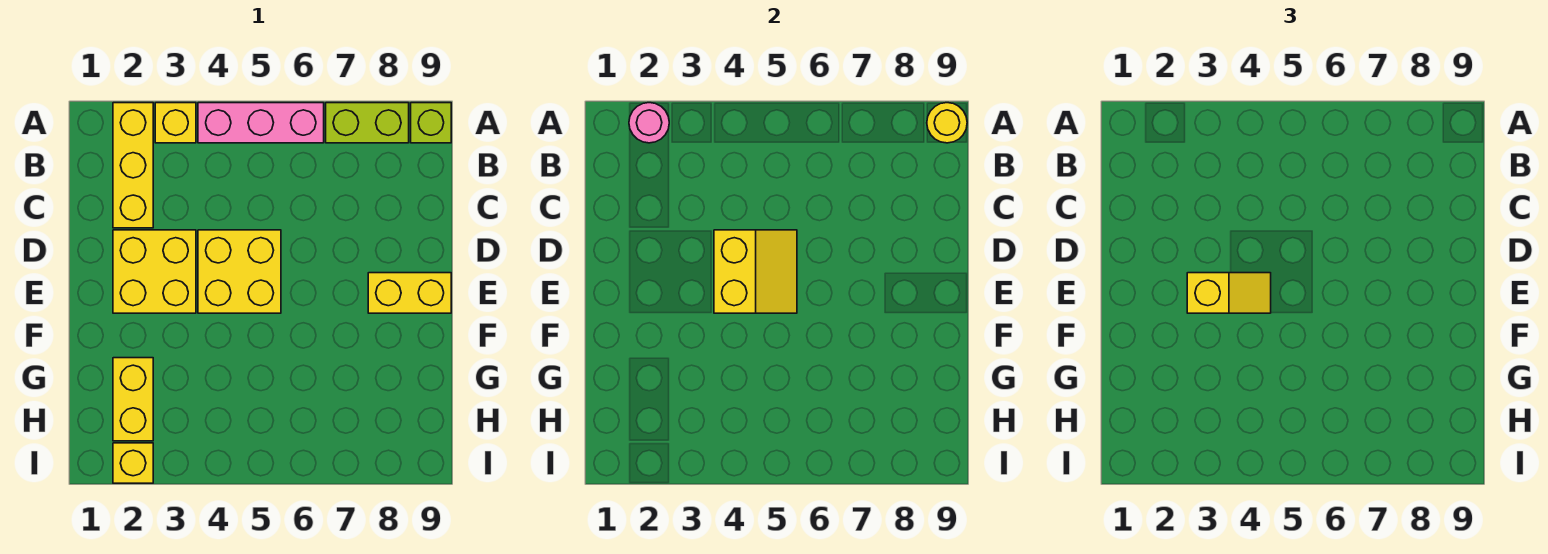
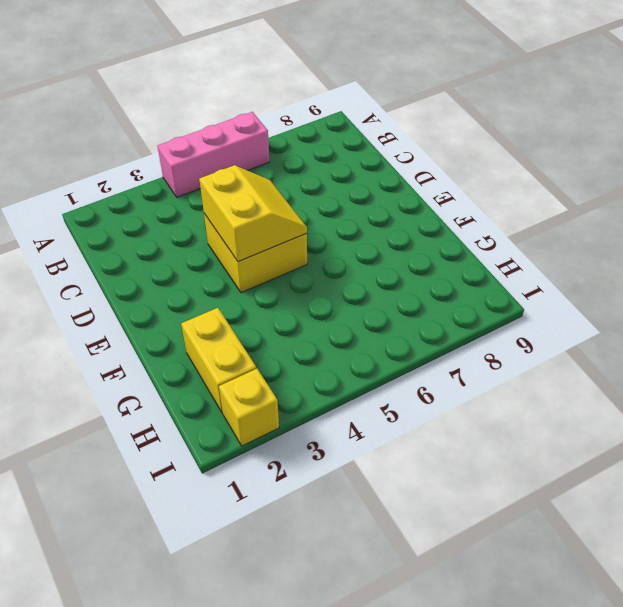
none -> yellow 1x3 brick [113,103,153,228]
none -> yellow 1x1 brick [155,103,196,143]
none -> lime 1x2 brick [326,103,409,143]

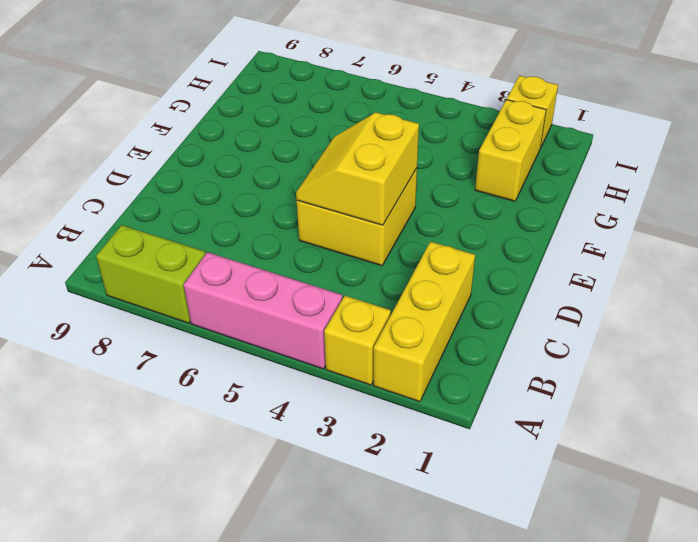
none -> lime 1x1 brick [411,103,451,143]
none -> yellow 2x2 brick [113,230,196,313]
none -> yellow 1x2 brick [368,273,451,313]

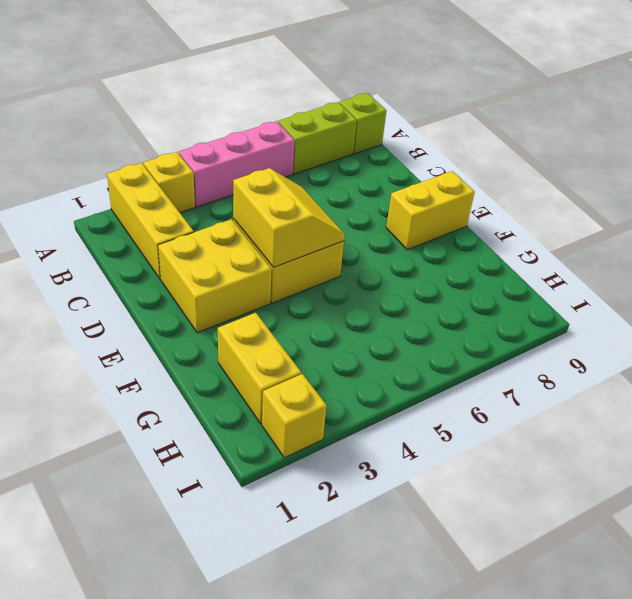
none -> pink 1x1 round brick [629,103,669,143]
none -> yellow 1x1 round brick [927,103,967,143]
none -> yellow 1x2 slope [1187,273,1271,313]

